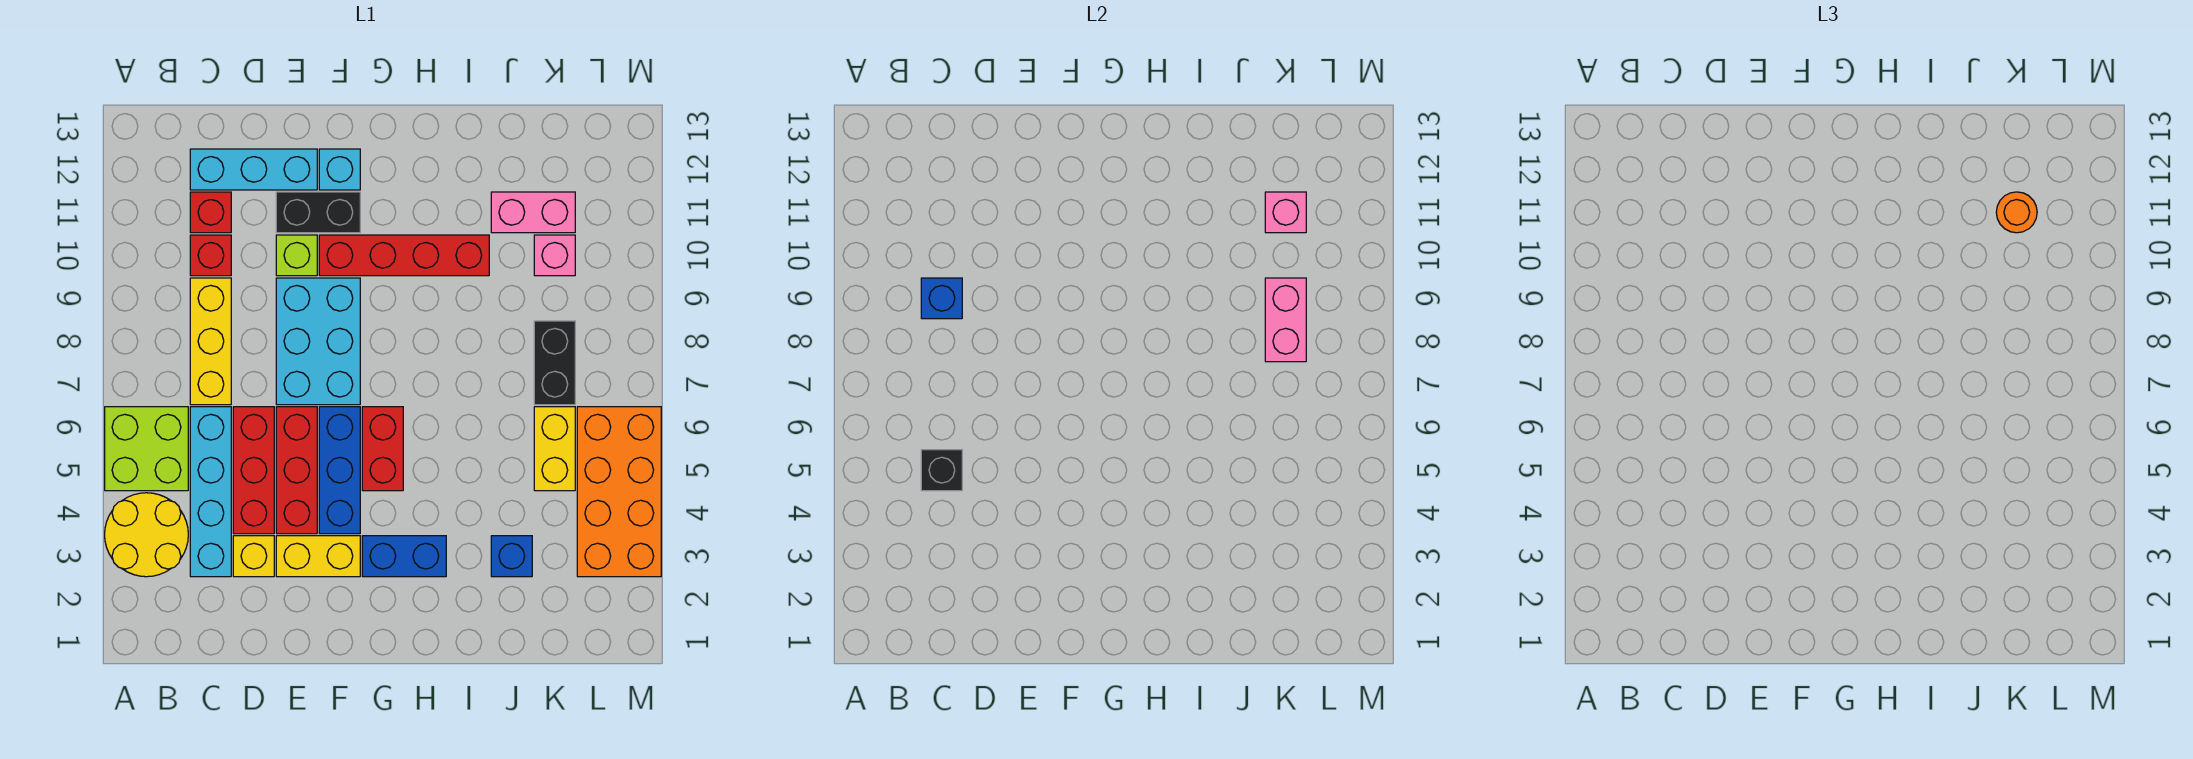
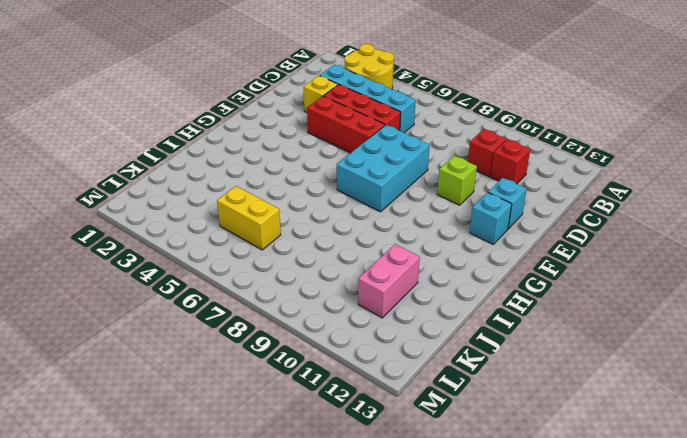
cyan 2x3 brick [337,125,430,212] -> cyan 2x3 brick turned to [276,278,360,405]
cyan 1x1 brick [488,178,527,229] -> cyan 1x3 brick [190,149,317,190]
none -> lime 2x2 brick [105,407,188,491]
none -> yellow 1x3 brick [190,278,231,405]
none -> yellow 1x2 brick [276,536,360,577]
none -> black 1x2 brick [276,192,360,233]

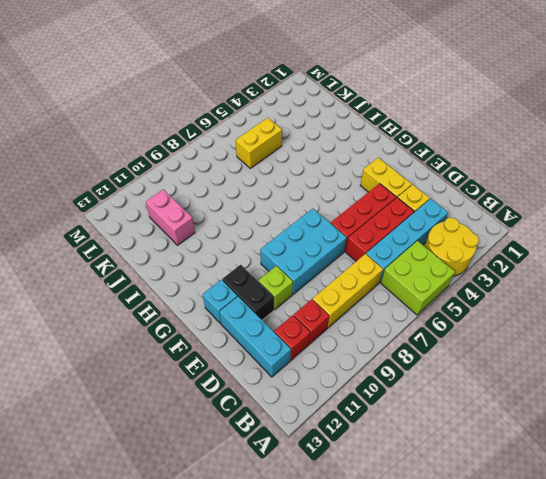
none -> blue 1x3 brick [319,407,360,534]
none -> red 1x4 brick [319,235,489,276]
none -> blue 1x2 brick [362,536,446,577]
none -> red 1x2 brick [362,407,403,491]

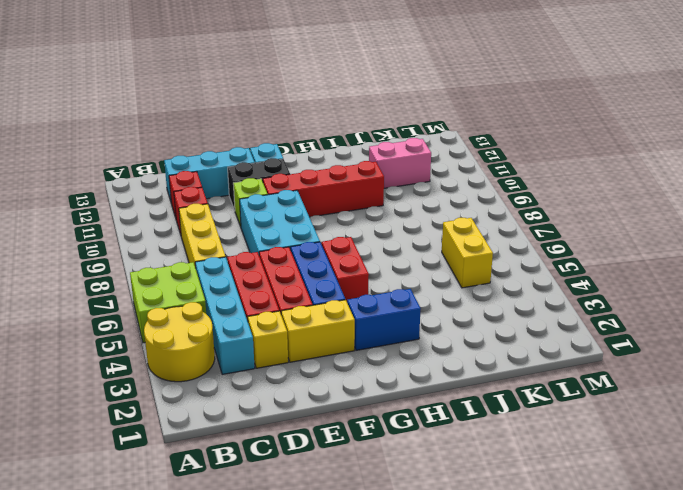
none -> blue 1x1 brick [491,536,532,577]
none -> black 1x2 brick [534,321,575,405]
none -> pink 1x1 brick [534,235,575,276]
none -> orange 2x4 brick [577,407,661,577]

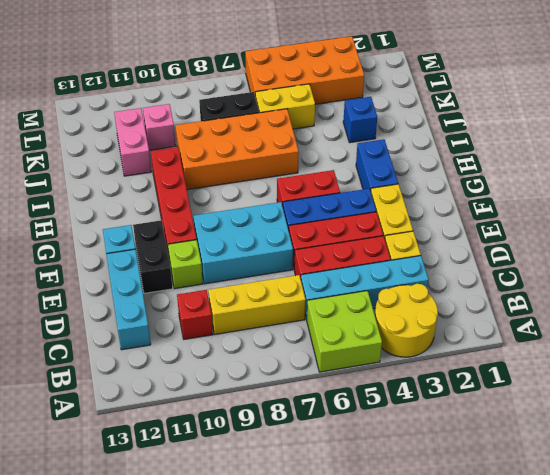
orange 2x4 brick [175,109,299,190] -> none
none -> red 1x1 brick [190,192,231,233]
none -> black 1x1 brick [921,450,962,491]
none -> blue 1x1 brick [921,278,962,319]
none -> pink 1x2 brick [1265,278,1306,362]

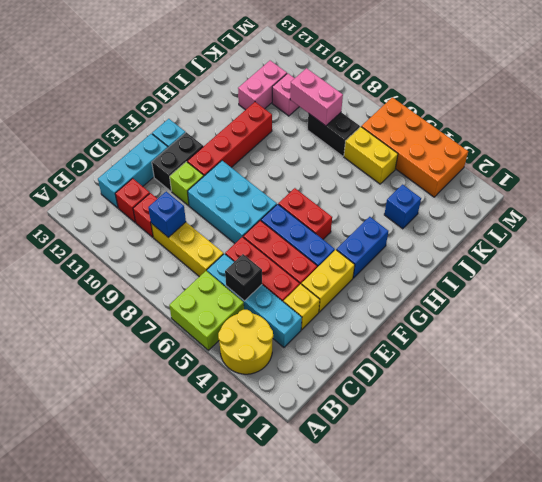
none -> pink 1x1 brick [1265,192,1306,233]
none -> orange 1x1 round brick [1996,192,2037,233]

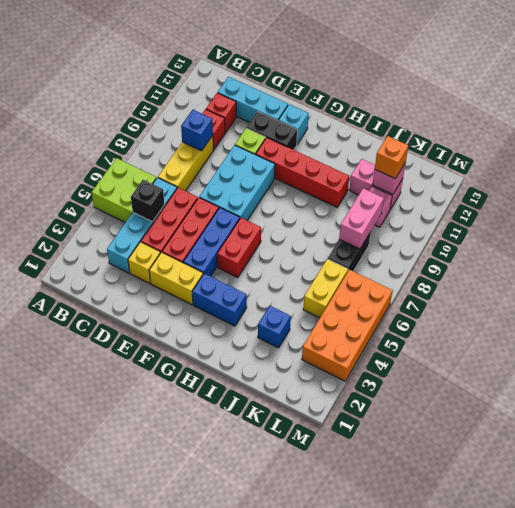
orange 1x1 brick [375,136,408,179] -> orange 1x1 round brick [1996,192,2037,233]
none -> yellow 2x2 round brick [105,493,188,577]

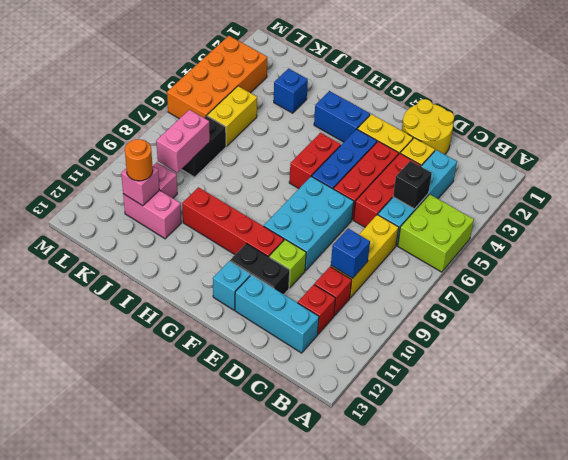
yellow 2x2 round brick [402,99,454,154] -> yellow 2x2 round brick moved to [105,493,188,577]

